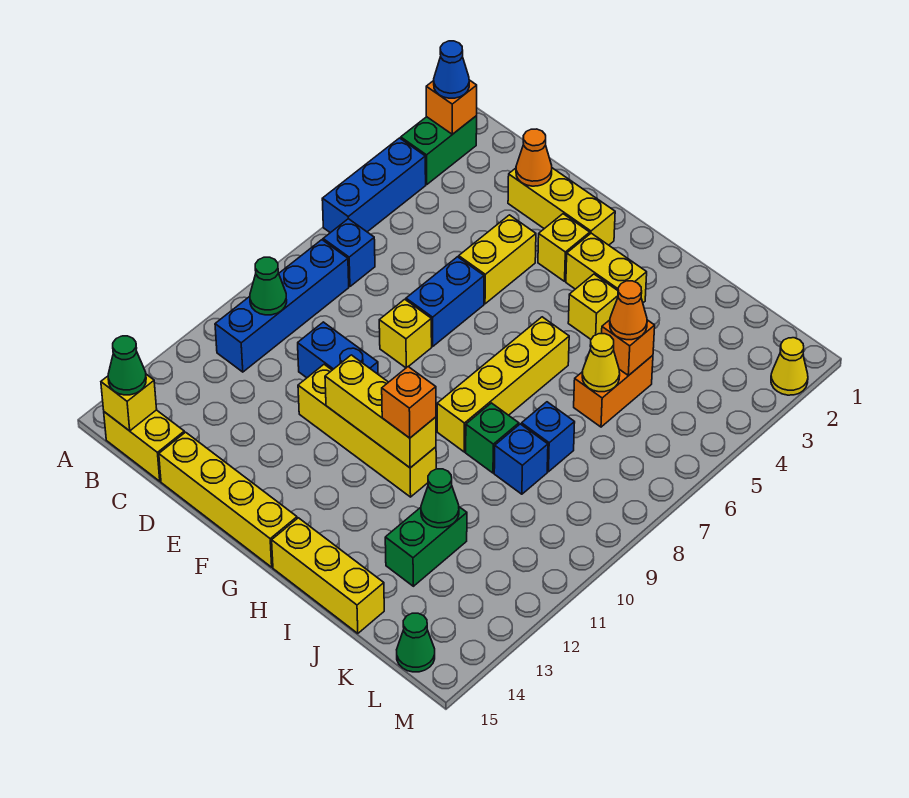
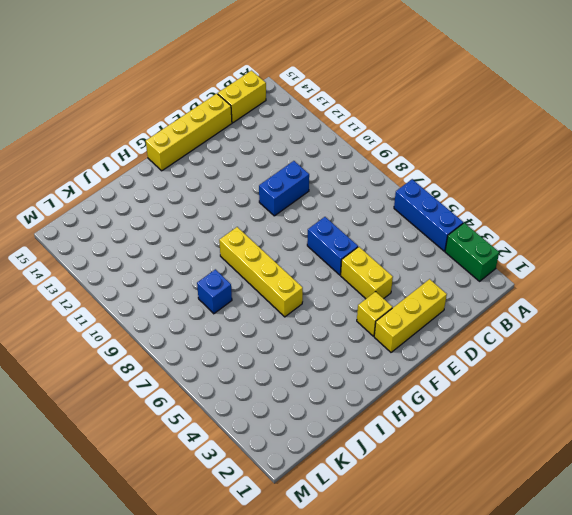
none -> blue 1x1 brick [323,219,375,286]
none -> blue 1x4 brick [215,240,349,372]
none -> yellow 1x1 brick [379,299,432,368]
none -> yellow 1x4 brick [298,364,436,497]

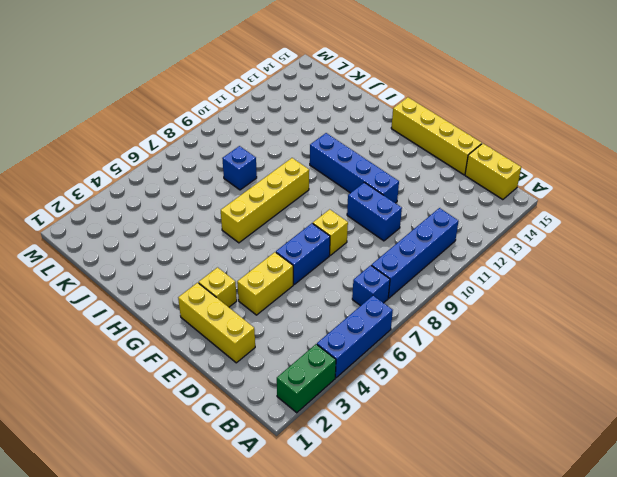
blue 1x4 brick [310,133,399,203] -> yellow 1x4 brick [298,364,436,497]
none -> yellow 1x2 brick [566,233,647,303]
none -> yellow 1x1 brick [568,274,618,339]
none -> yellow 1x3 brick [272,518,384,633]
none -> green 1x1 brick [466,403,519,473]

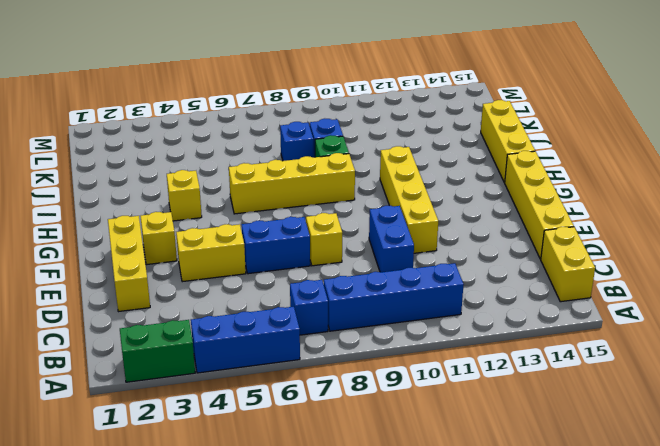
none -> yellow 1x2 brick [566,233,647,303]
none -> orange 1x2 brick [574,355,653,427]
none -> green 1x2 brick [385,507,467,586]
none -> green 1x1 cone [397,613,435,672]

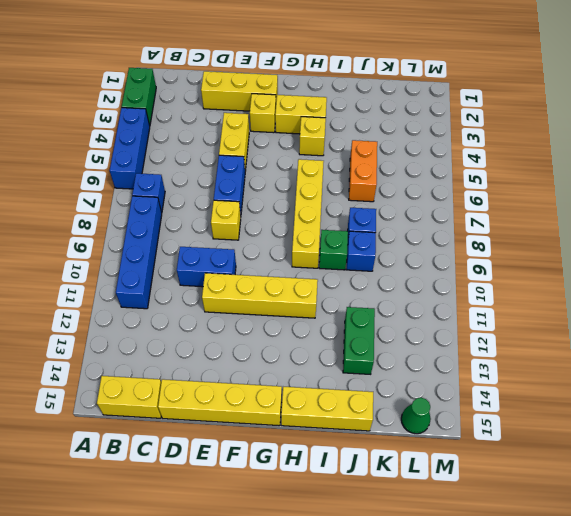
none -> yellow 1x1 cone [771,338,808,395]
none -> orange 1x1 brick [426,80,477,134]
none -> green 1x1 cone [250,257,287,315]
none -> yellow 1x1 brick [101,374,157,431]

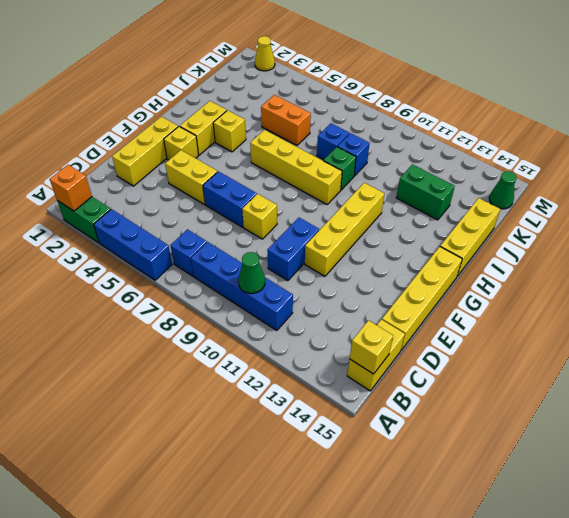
none -> orange 1x1 cone [516,129,552,186]
none -> yellow 1x3 brick [325,355,436,468]
none -> orange 1x1 brick [602,320,655,376]
none -> yellow 1x1 cone [582,334,620,392]

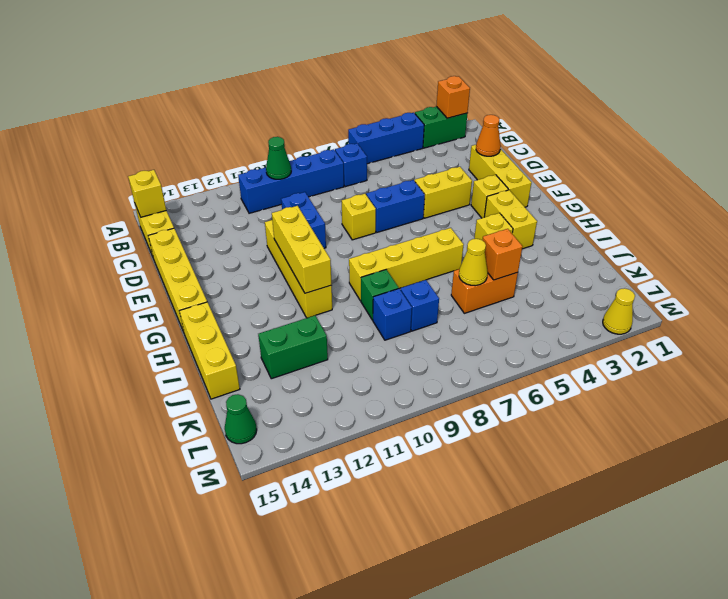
none -> green 1x1 cone [421,469,459,528]
none -> blue 1x1 cone [434,41,469,98]
none -> green 1x1 cone [108,336,146,395]
none -> orange 1x1 brick [382,367,436,438]

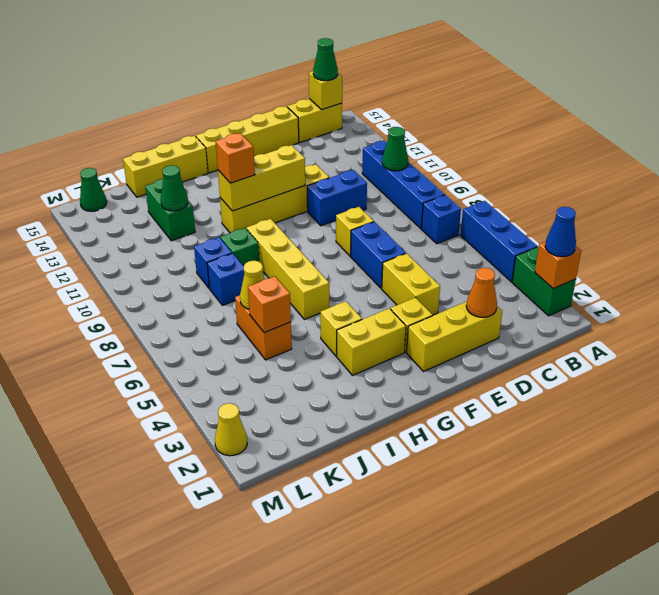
none -> orange 1x1 cone [610,281,647,340]

